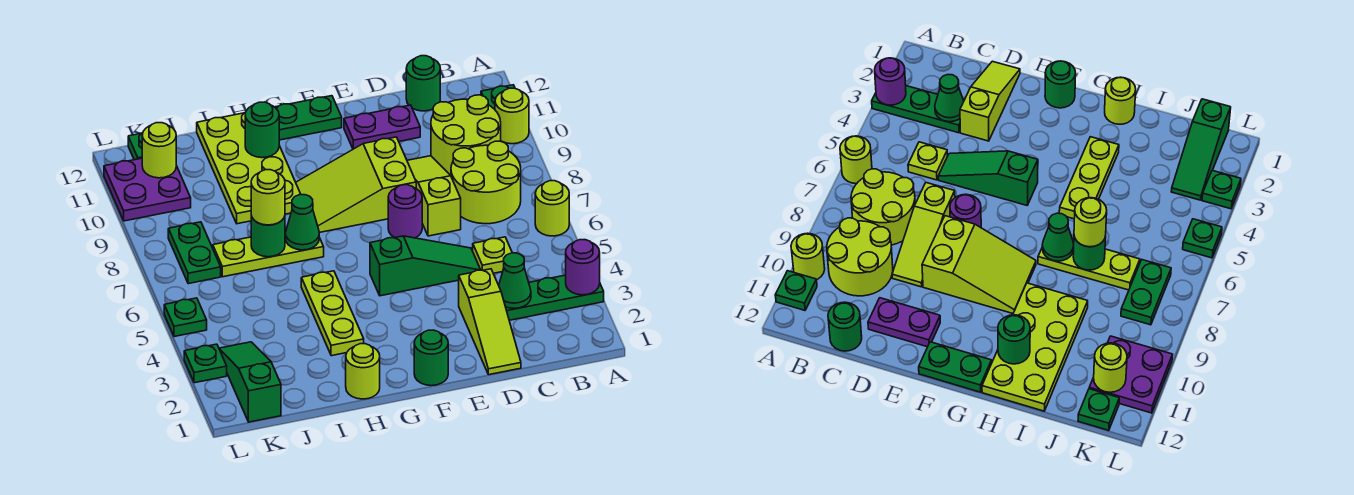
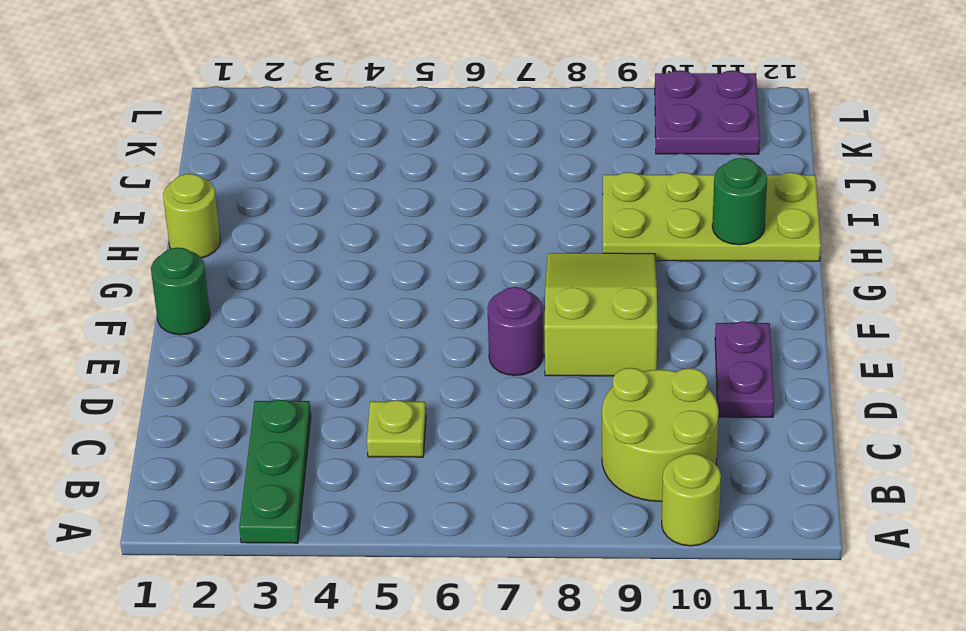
none -> lime 1x1 round brick [535,181,569,236]
none -> green 1x1 plate [481,85,515,109]
none -> lime 2x2 round brick [451,141,521,224]
none -> green 1x1 round brick [406,56,440,111]

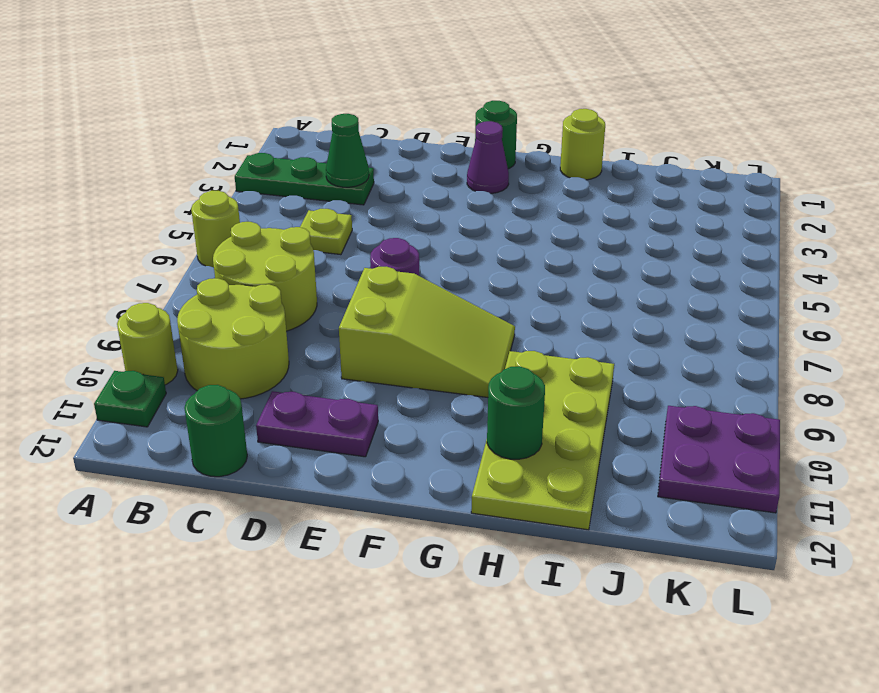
purple 1x1 cone [467,121,509,194] -> none
none -> lime 1x3 slope [459,269,521,375]
none -> green 1x3 slope [370,236,480,296]
none -> lime 1x3 slope [407,156,461,236]
none -> green 1x2 plate [275,96,342,140]

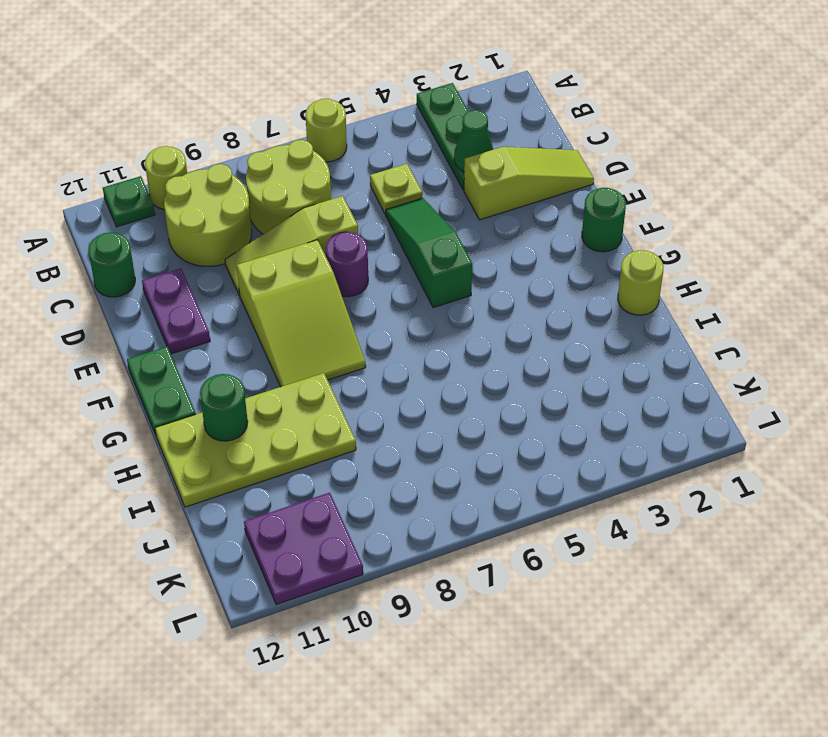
none -> lime 1x3 plate [301,271,364,356]
none -> lime 1x3 plate [213,230,324,277]
none -> green 1x3 slope [219,342,281,422]
none -> green 1x2 plate [168,222,221,284]

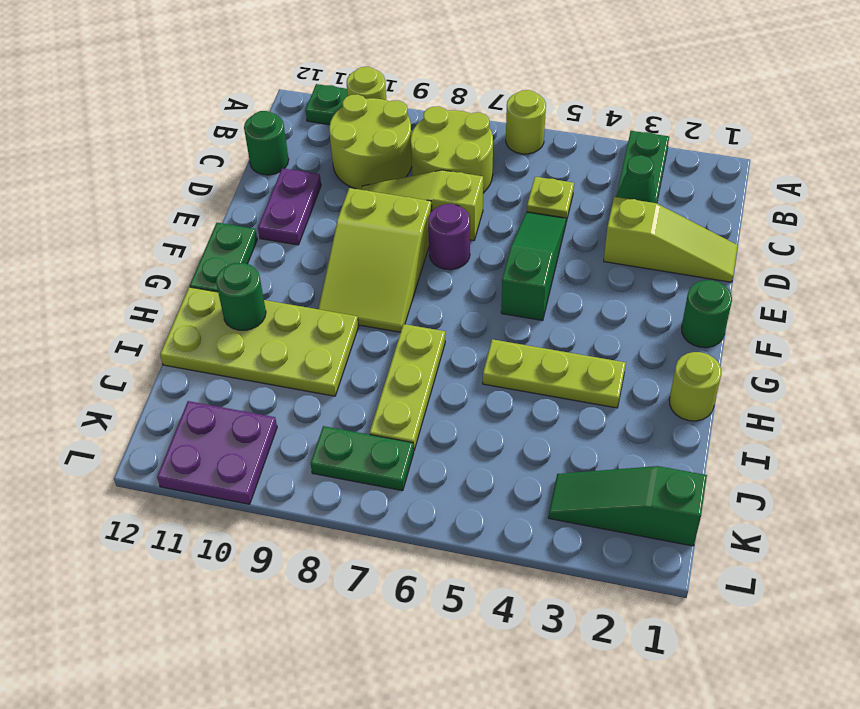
none -> green 1x1 plate [128,133,143,160]
none -> green 1x1 plate [184,344,227,383]
none -> green 1x1 plate [164,298,207,337]
none -> purple 1x1 round brick [566,240,600,295]

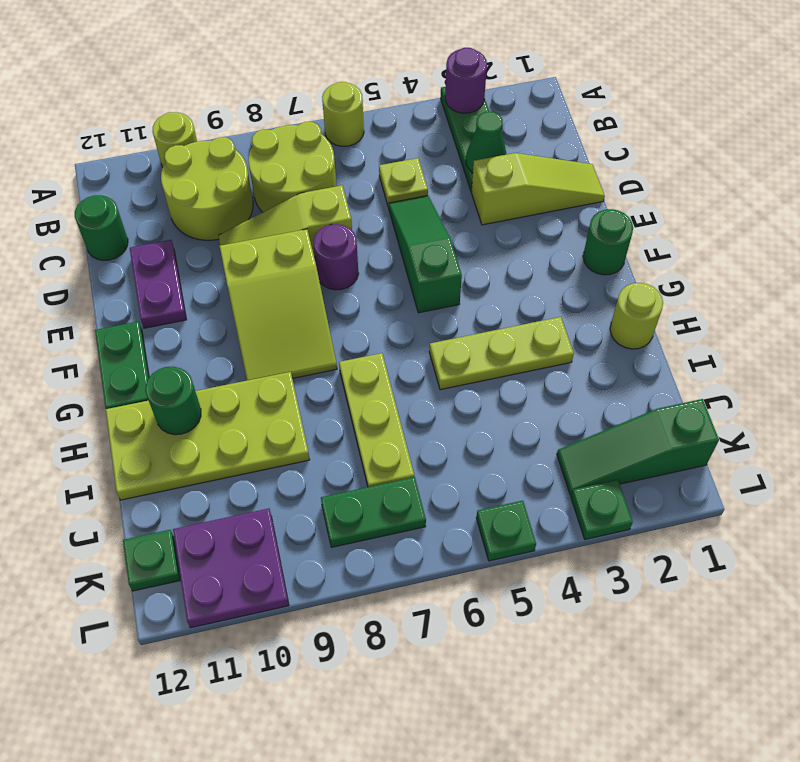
none -> green 1x1 plate [481,85,515,109]
none -> green 1x1 cone [285,195,319,250]
none -> green 1x1 round brick [251,216,285,257]
none -> lime 1x1 round brick [142,123,176,178]

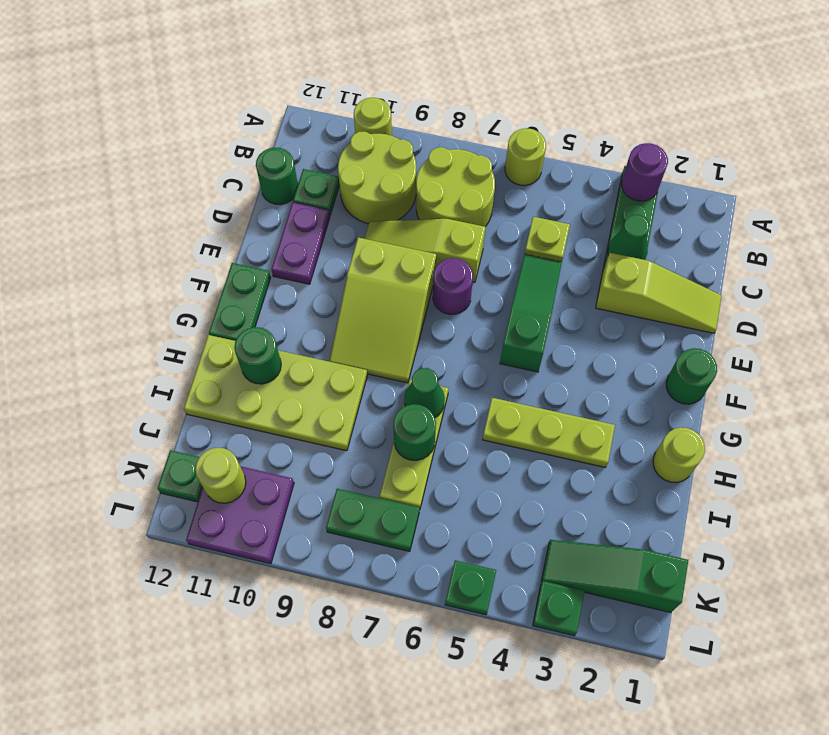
green 1x1 plate [293,169,340,215] -> green 1x1 plate moved to [481,85,515,109]
none -> lime 1x1 round brick [251,170,285,225]

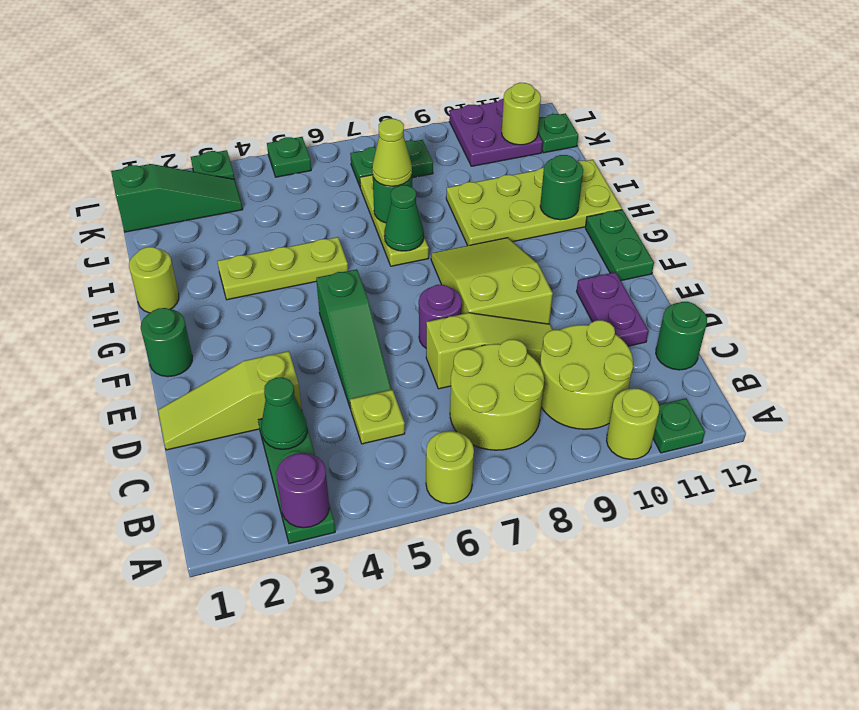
lime 1x1 cone [372,119,412,186] -> lime 1x1 round brick [251,170,285,225]

